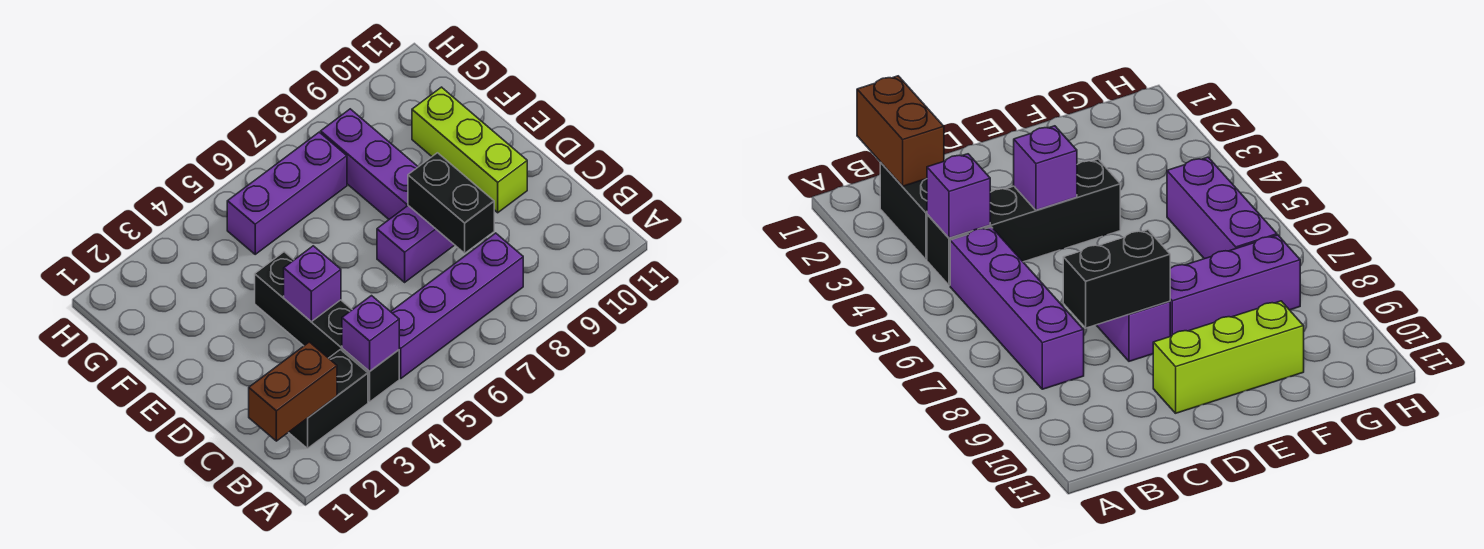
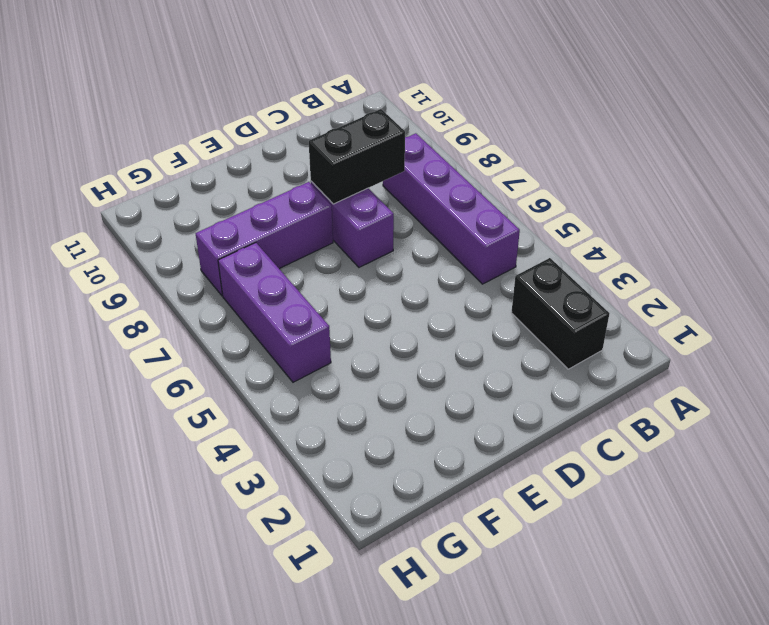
none -> black 1x4 brick [255,252,399,402]
none -> lime 1x3 brick [412,87,527,213]

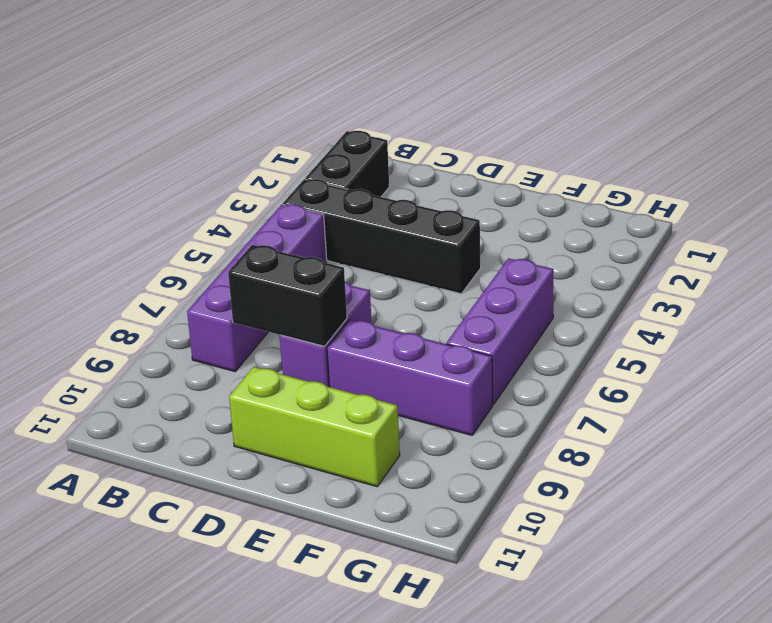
none -> brown 1x2 brick [249,342,337,441]
none -> purple 1x1 brick [342,296,399,371]

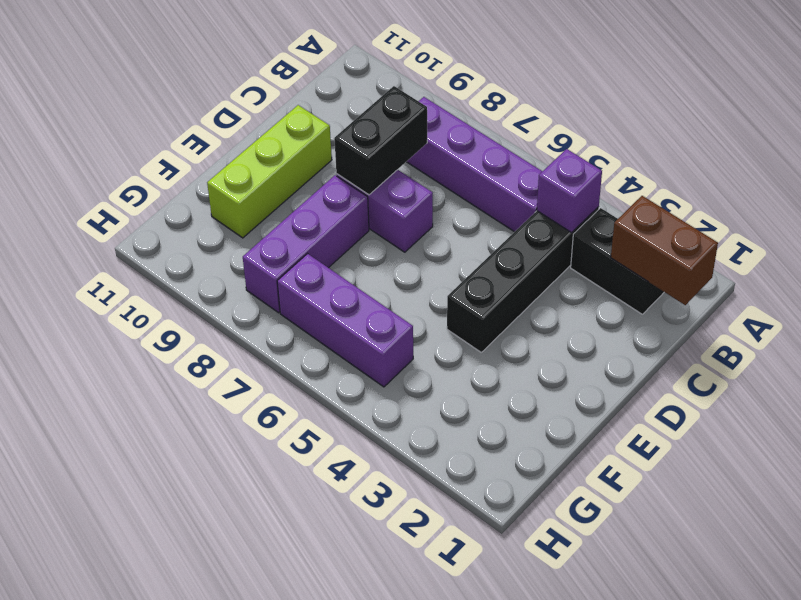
none -> purple 1x1 brick [284,246,341,322]

